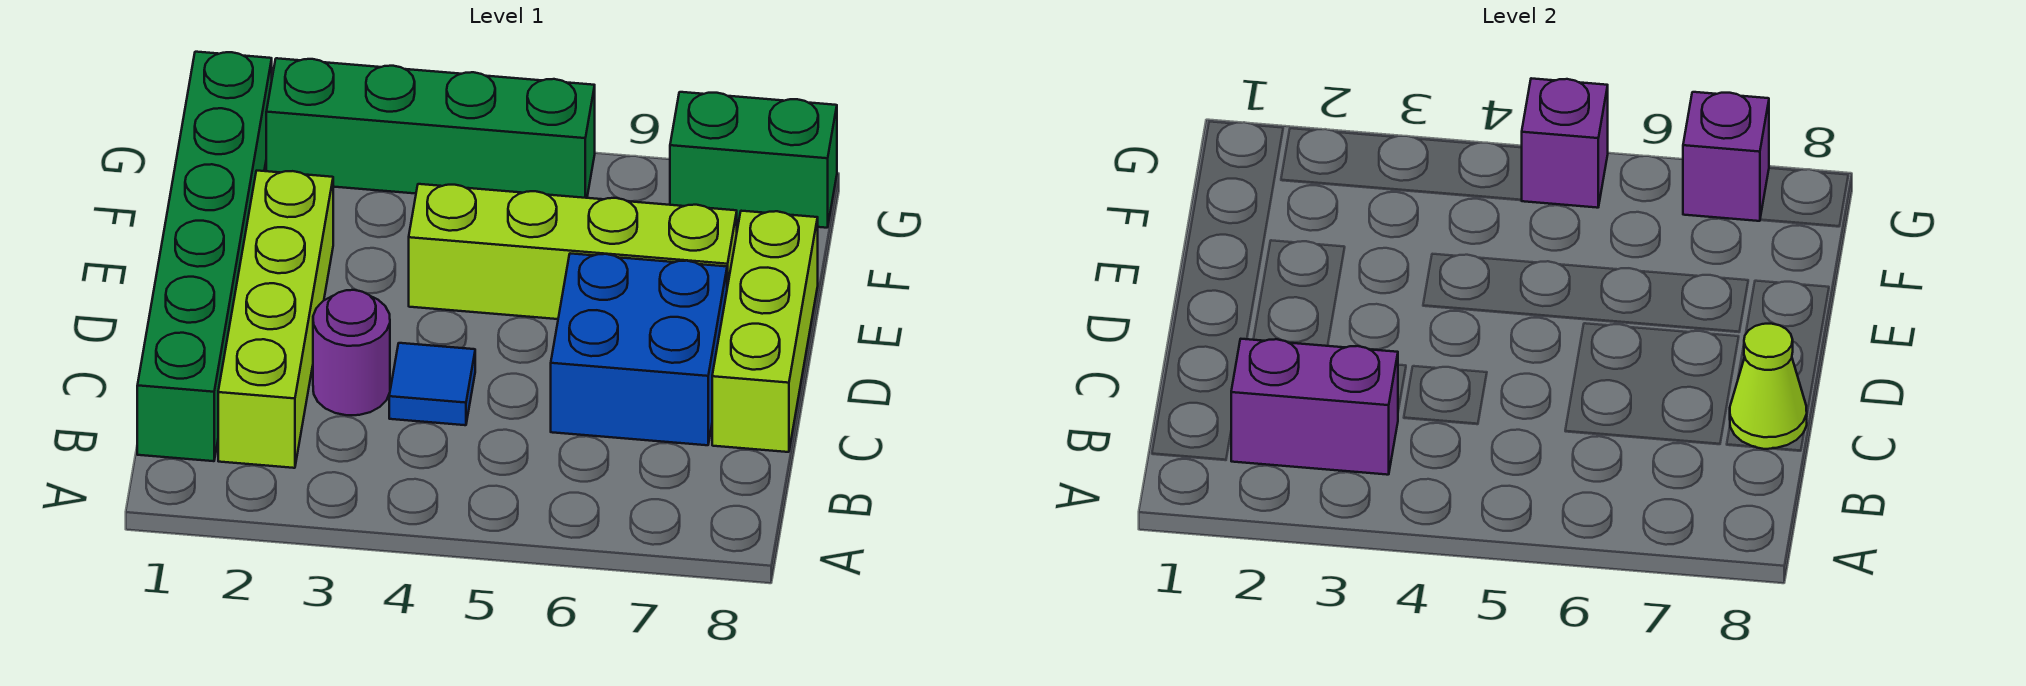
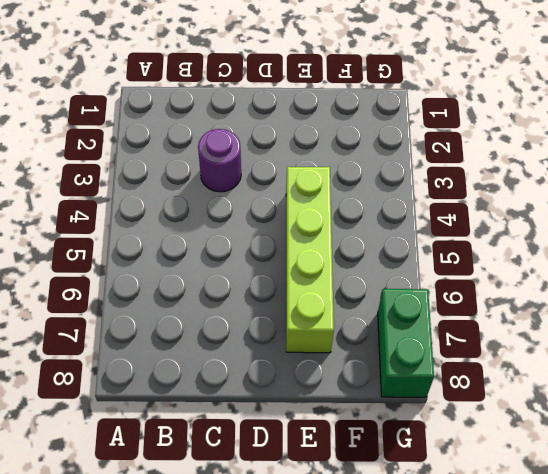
none -> green 1x6 brick [137,52,272,461]
none -> lime 1x4 brick [218,171,333,468]
none -> blue 1x1 tile [389,343,475,425]

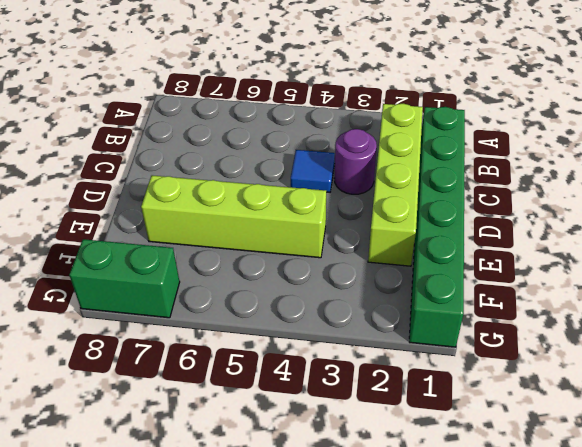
none -> blue 2x2 brick [551,253,727,445]
none -> lime 1x3 brick [712,211,818,452]
none -> green 1x4 brick [266,58,595,198]

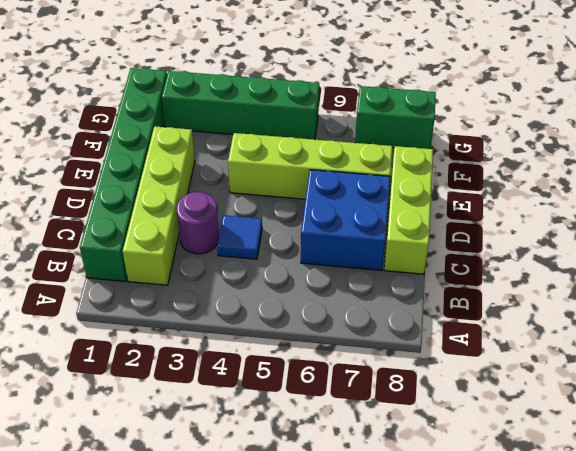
none -> purple 1x2 brick [1231,339,1398,475]
none -> lime 1x1 cone [1730,324,1807,449]
none -> purple 1x1 brick [1522,78,1608,208]

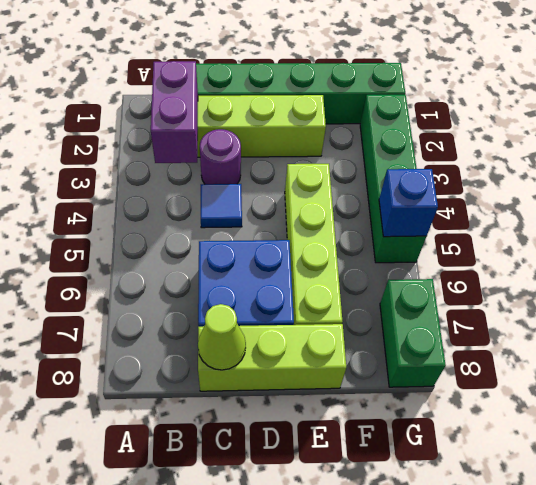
blue 1x1 brick [379,169,438,237] -> purple 1x1 brick [1522,78,1608,208]
none -> purple 1x1 brick [1683,92,1769,221]

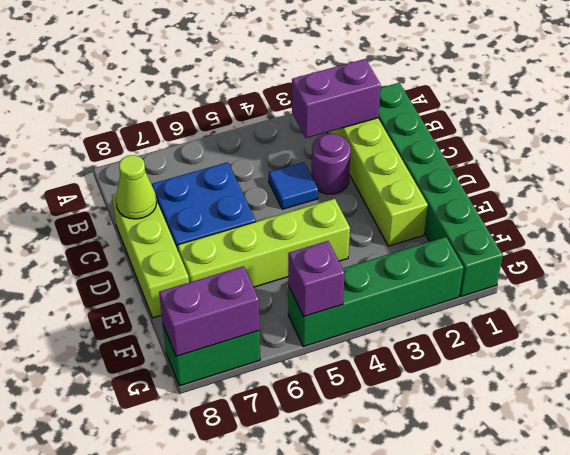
purple 1x2 brick [159,266,260,356] -> purple 1x1 brick [1683,92,1769,221]

